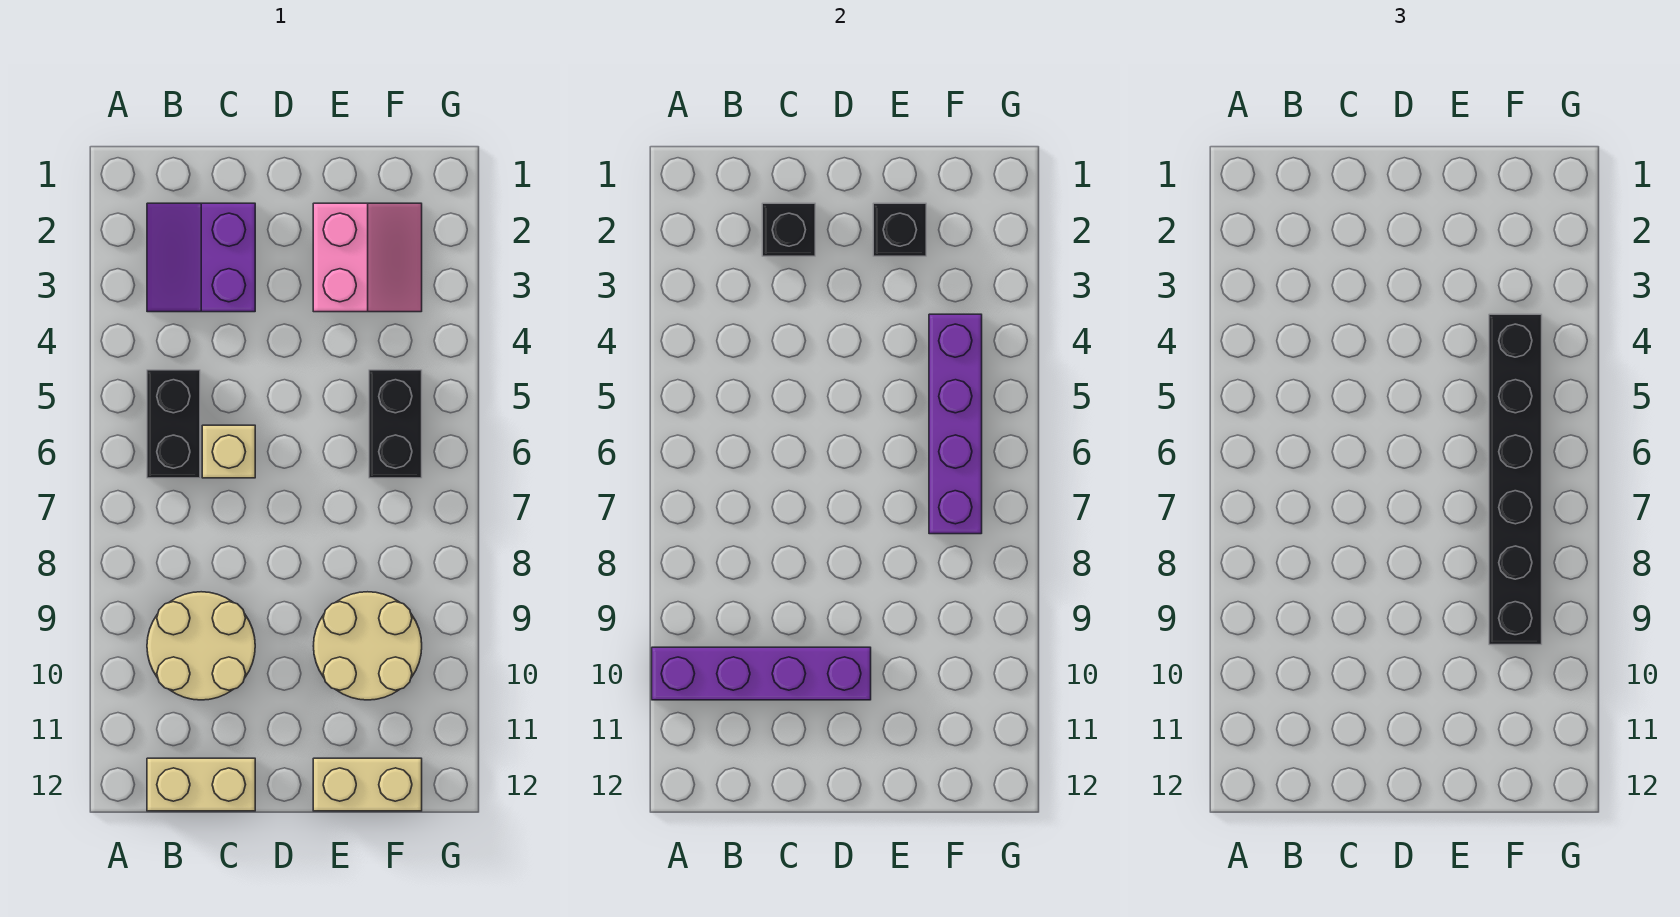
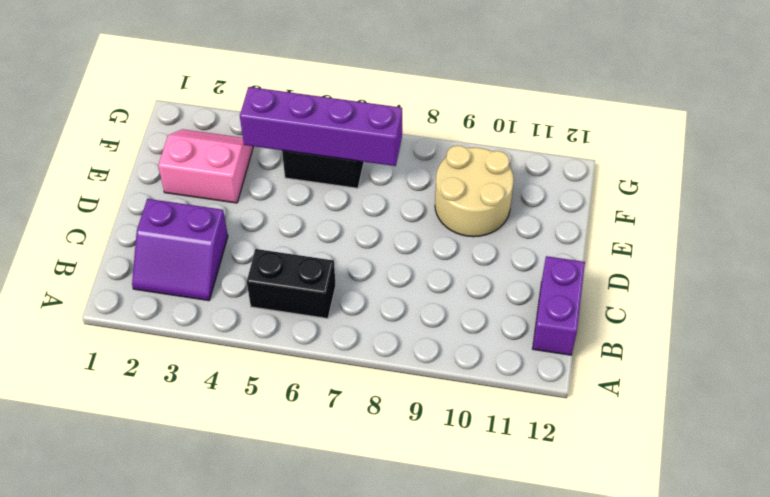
purple 1x2 brick [533,256,585,355] -> tan 1x2 brick [147,758,255,811]
none -> tan 2x2 round brick [147,592,255,700]
none -> tan 1x1 brick [202,425,255,478]
none -> tan 1x2 brick [313,758,422,811]

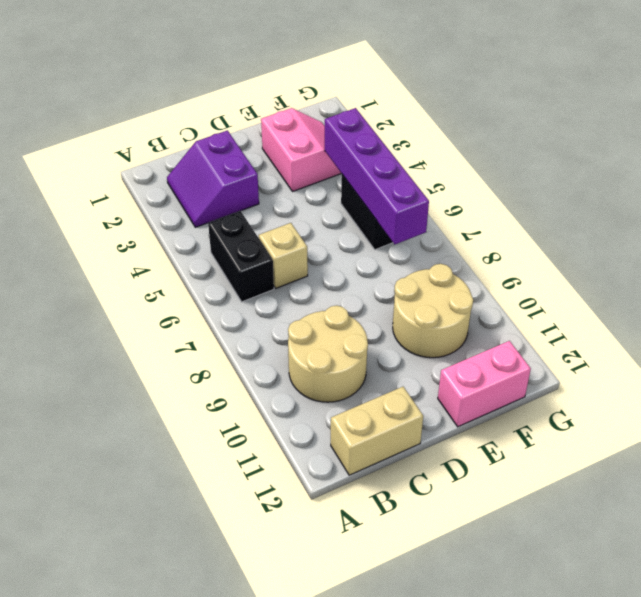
pink 1x2 brick [438,341,531,427] -> tan 1x2 brick [313,758,422,811]
none -> purple 1x4 brick [652,647,871,700]
none -> black 1x1 brick [762,203,815,256]
none -> black 1x1 brick [873,203,926,256]

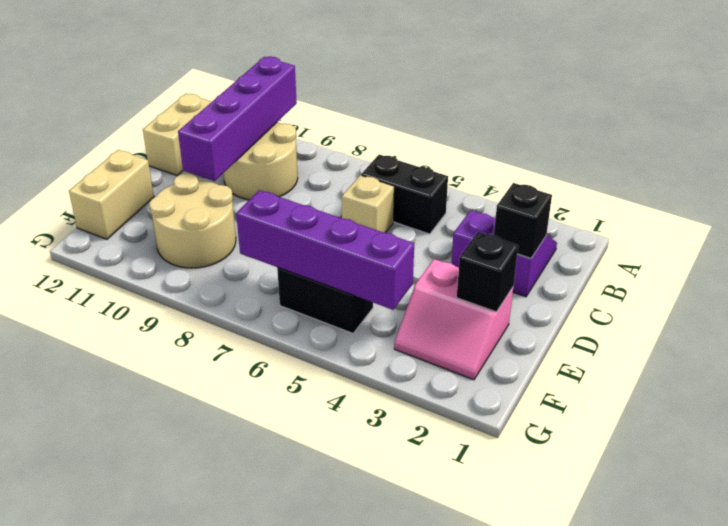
none -> black 1x6 brick [1489,314,1542,645]

